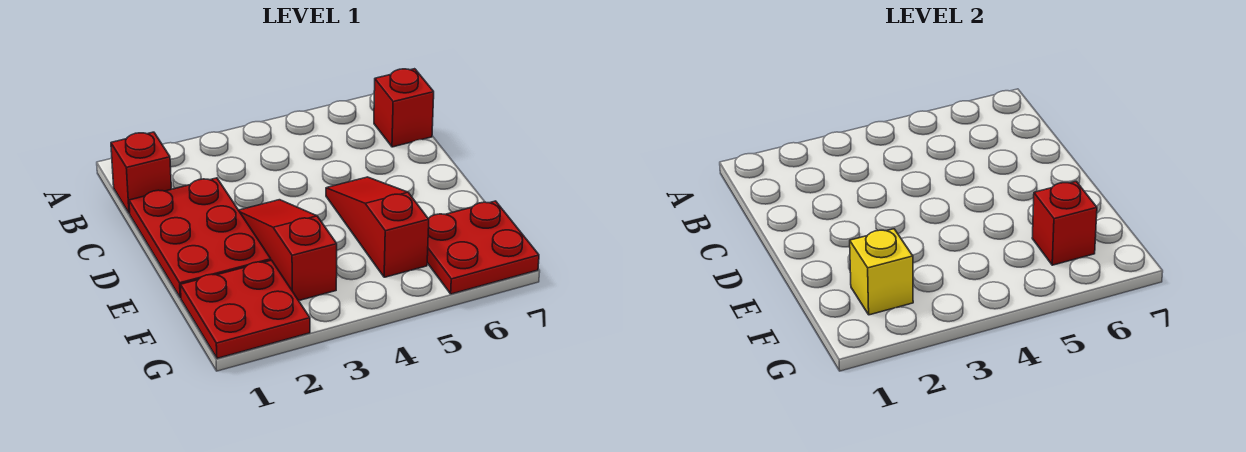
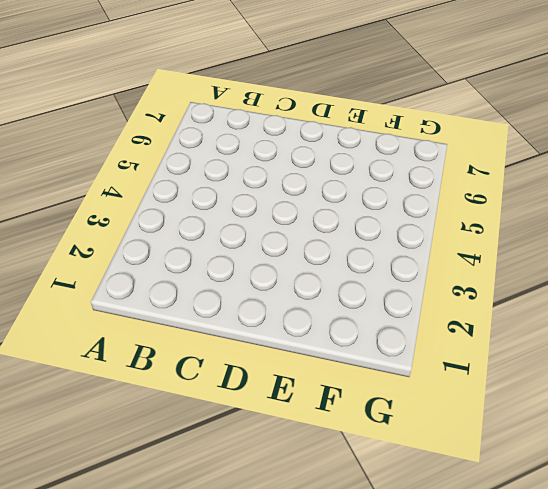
none -> red 1x1 brick [111,132,171,214]
none -> red 1x1 brick [374,69,434,147]

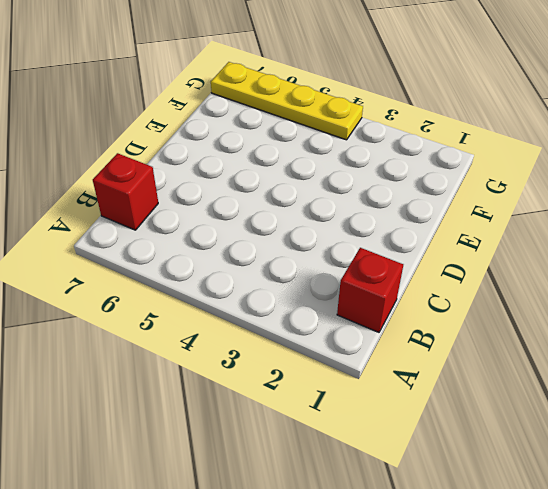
yellow 1x4 plate [211,62,363,140] -> red 2x2 plate [427,201,539,294]
none -> red 2x3 plate [129,178,271,298]
none -> red 1x3 slope [239,200,337,301]

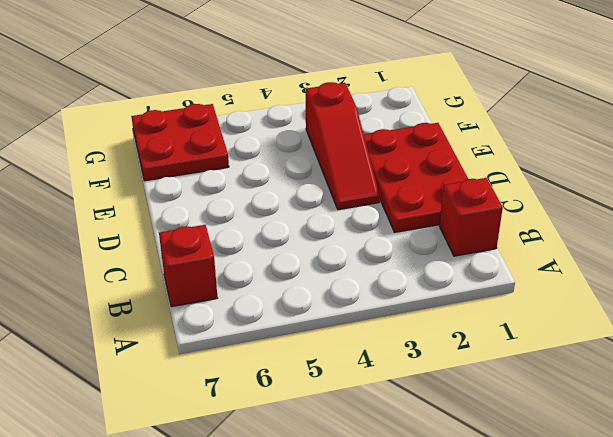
none -> red 1x3 slope [326,177,429,277]
none -> red 2x2 plate [180,260,310,358]

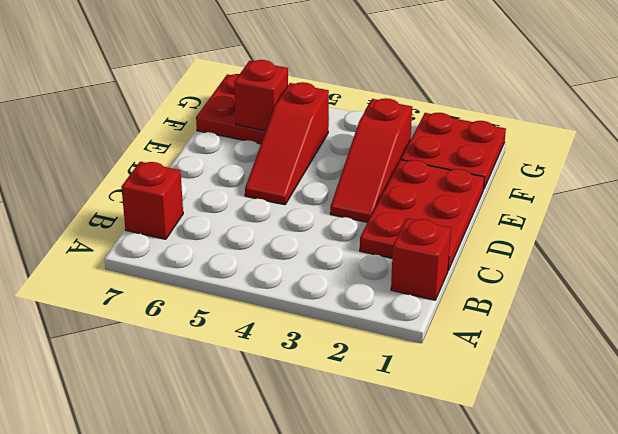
none -> yellow 1x1 brick [850,229,913,315]

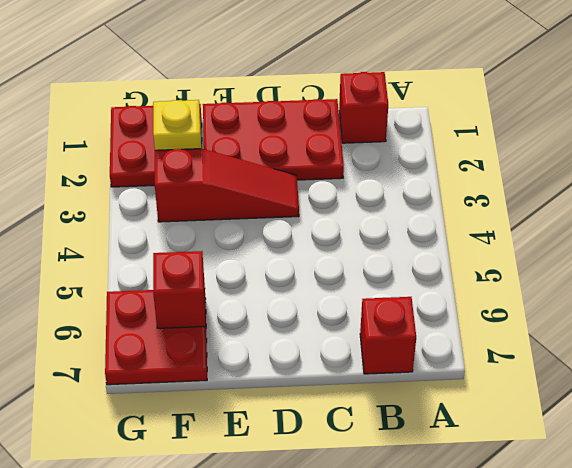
none -> red 1x3 slope [326,177,429,277]

